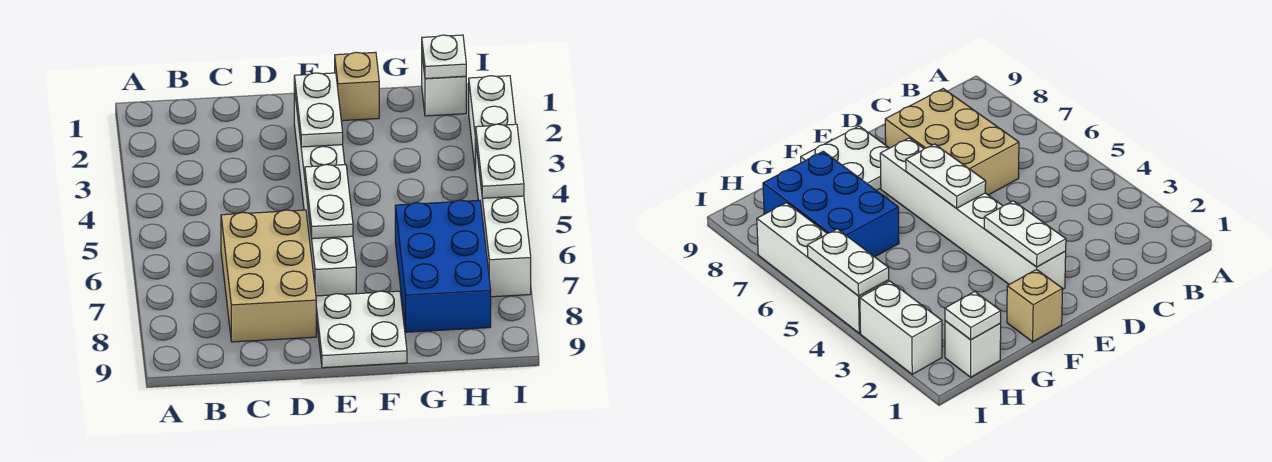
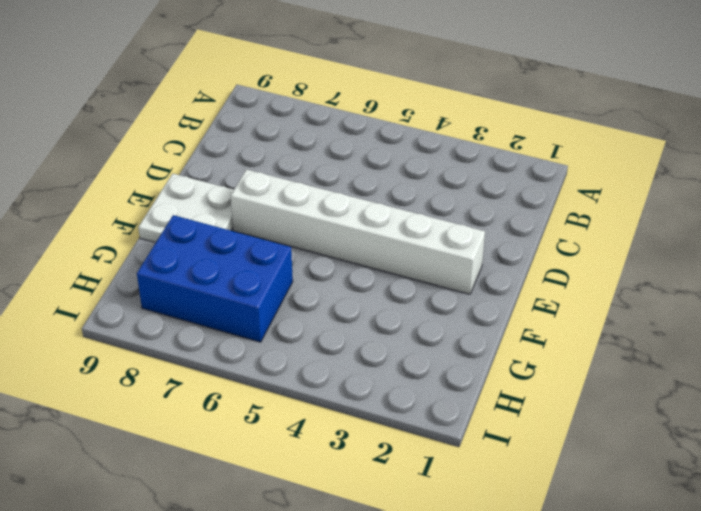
none -> tan 2x3 brick [221,210,316,342]
none -> tan 1x1 brick [335,52,379,121]
none -> white 1x1 brick [422,57,466,116]

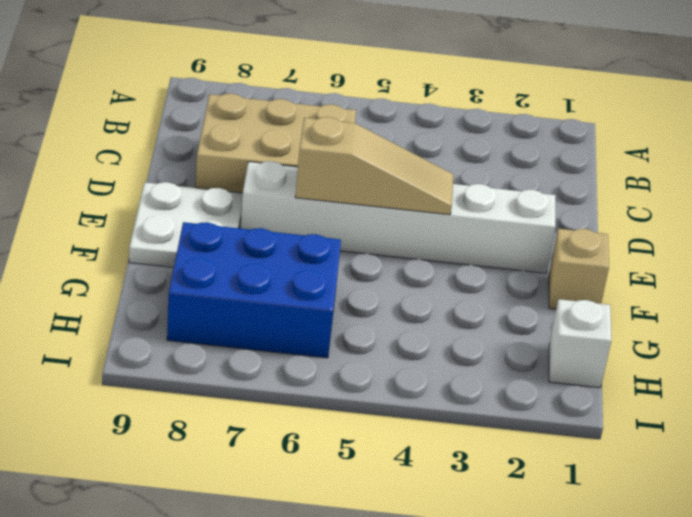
tan 1x3 slope [295,117,453,215] -> white 1x2 plate [305,165,353,239]
none -> white 1x2 brick [469,76,516,174]
none -> white 1x4 brick [476,147,531,297]
none -> white 1x2 plate [294,73,343,147]

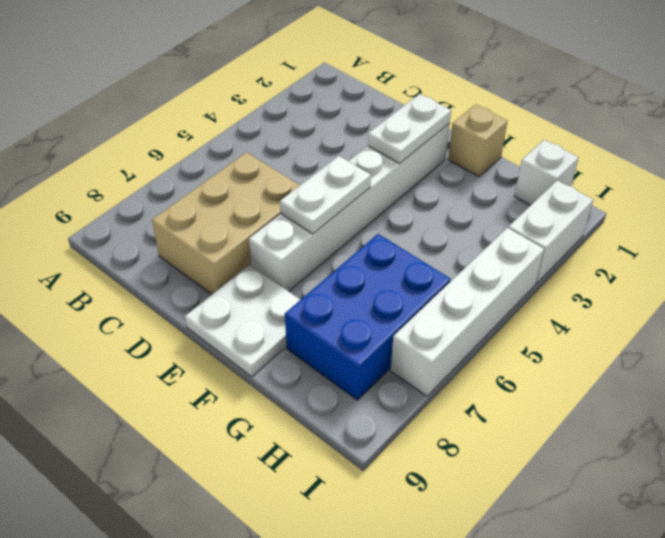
none -> white 1x1 plate [422,35,466,79]
none -> white 1x2 plate [475,124,524,198]

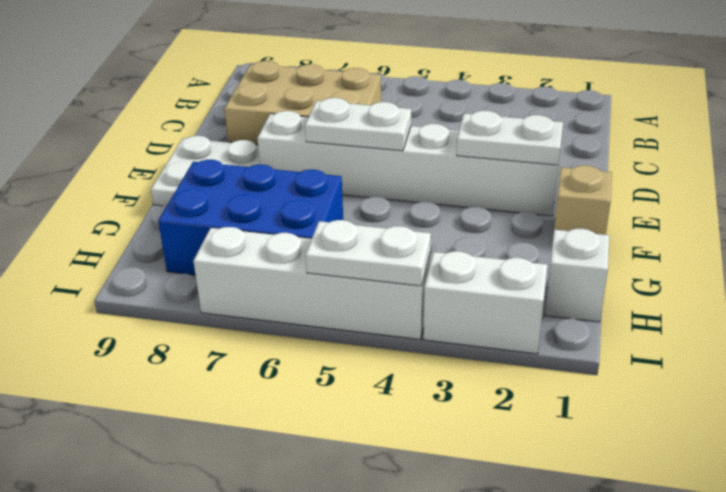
none -> white 1x1 plate [422,35,466,79]

